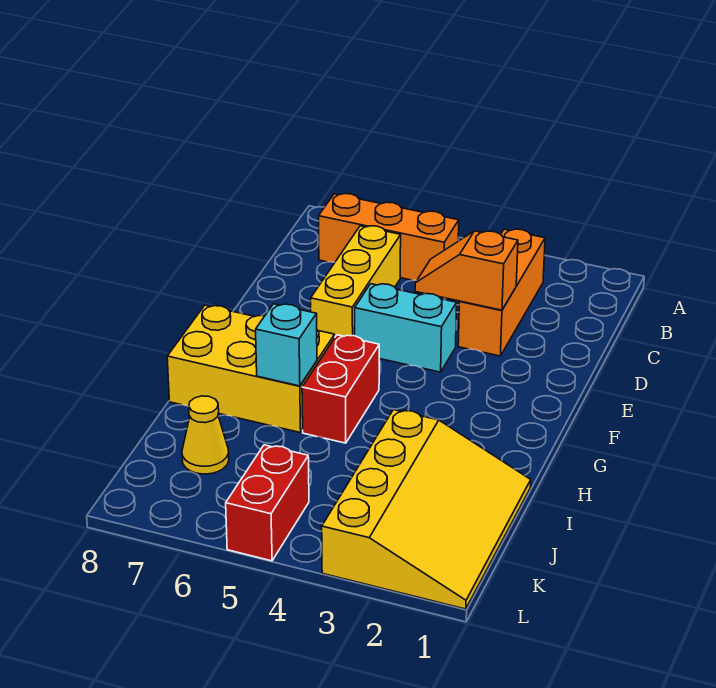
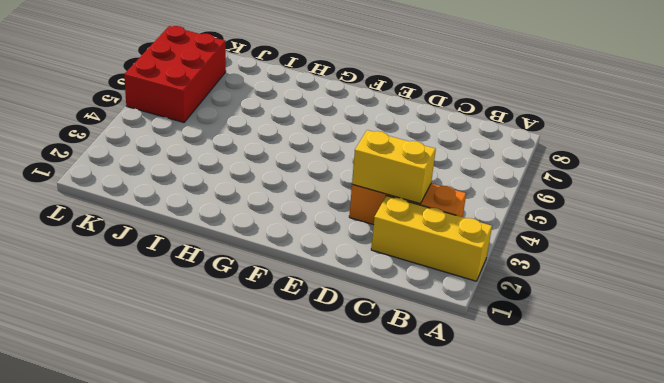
yellow 1x3 brick [371,196,492,281] -> yellow 1x3 brick moved to [311,226,401,337]
yellow 1x2 brick [352,130,436,204] -> orange 1x2 slope [415,231,518,310]
red 2x3 brick [124,26,226,122] -> red 1x2 brick [226,445,309,561]
none -> orange 1x3 brick [319,194,459,280]
none -> cyan 1x2 brick [355,284,457,372]

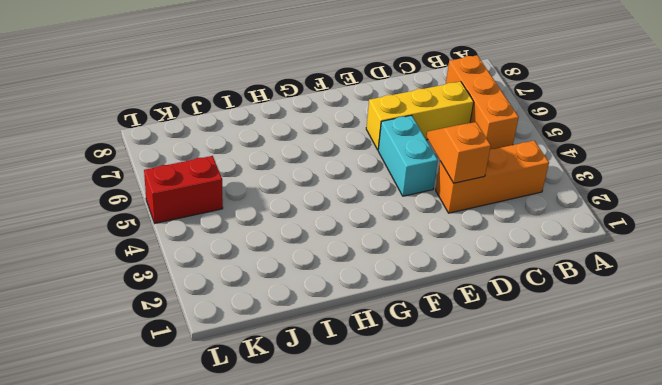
none -> red 1x2 brick [302,335,379,443]
none -> yellow 2x3 brick [167,305,335,433]

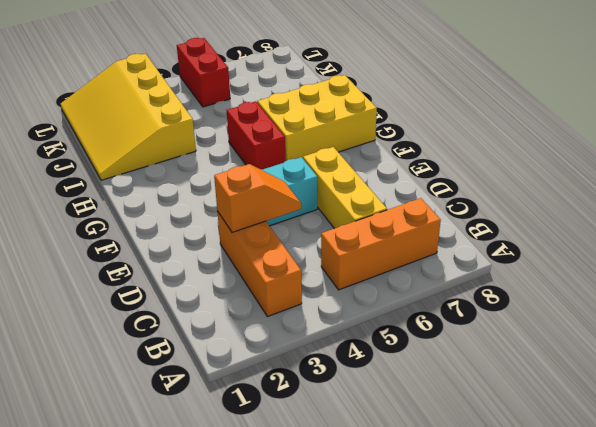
none -> yellow 1x1 cone [182,396,229,474]
none -> cyan 1x1 brick [256,304,317,386]

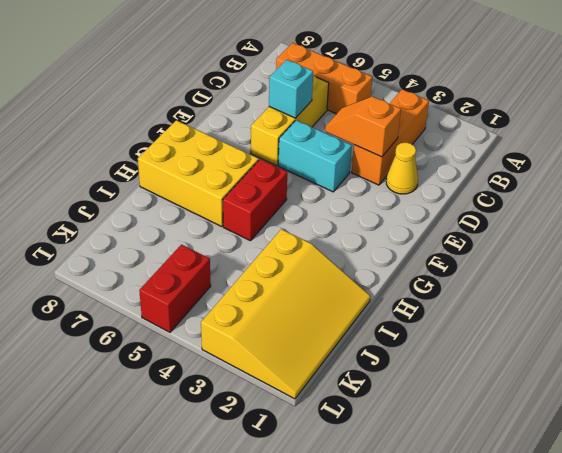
yellow 1x1 cone [386,142,418,194] -> yellow 1x1 cone moved to [182,396,229,474]
cyan 1x1 brick [269,60,313,118] -> cyan 1x1 brick moved to [256,304,317,386]

